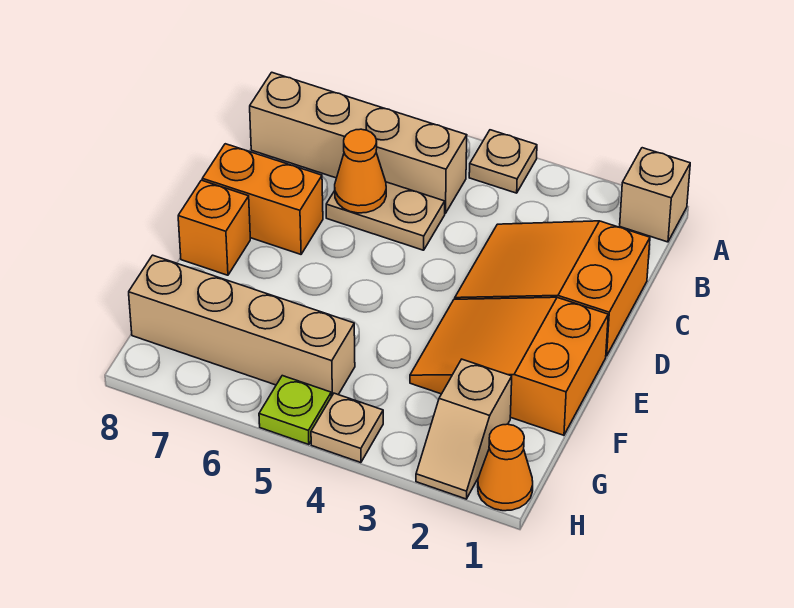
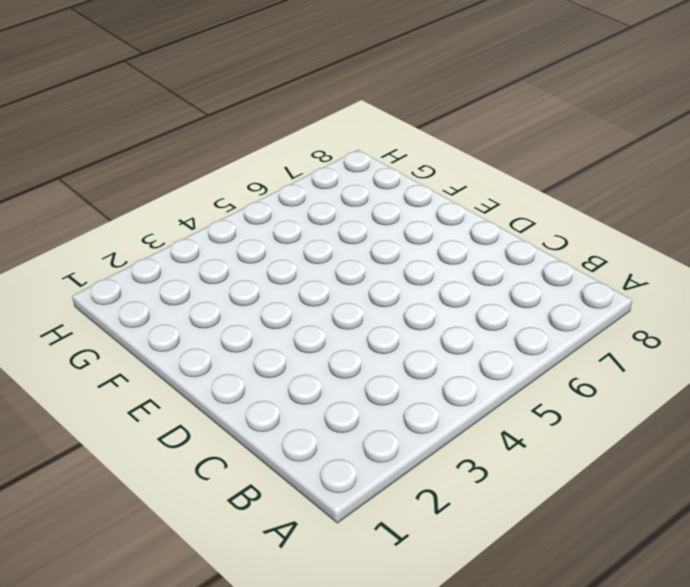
none -> tan 1x1 brick [620,148,690,242]
none -> tan 1x1 plate [469,130,537,193]
none -> tan 1x4 brick [250,72,467,213]

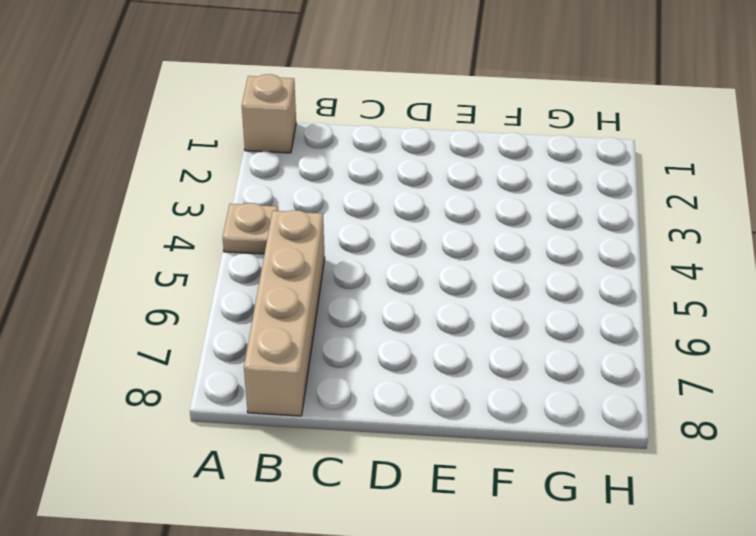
none -> orange 2x3 slope [455,221,650,356]
none -> tan 1x2 plate [326,182,445,250]
none -> orange 1x2 brick [202,144,323,254]

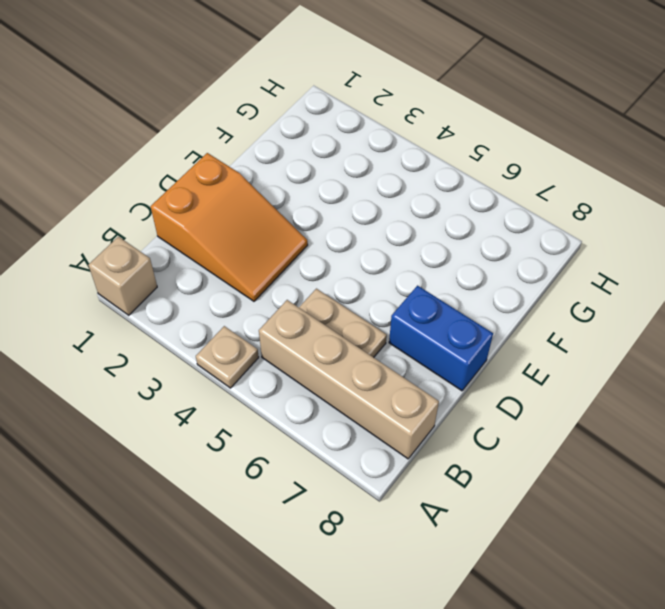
blue 1x2 brick [389,286,493,391] -> orange 1x2 brick [202,144,323,254]
none -> orange 2x3 slope [410,297,608,435]
none -> orange 1x1 brick [178,180,250,275]
none -> tan 1x2 slope [416,359,512,499]

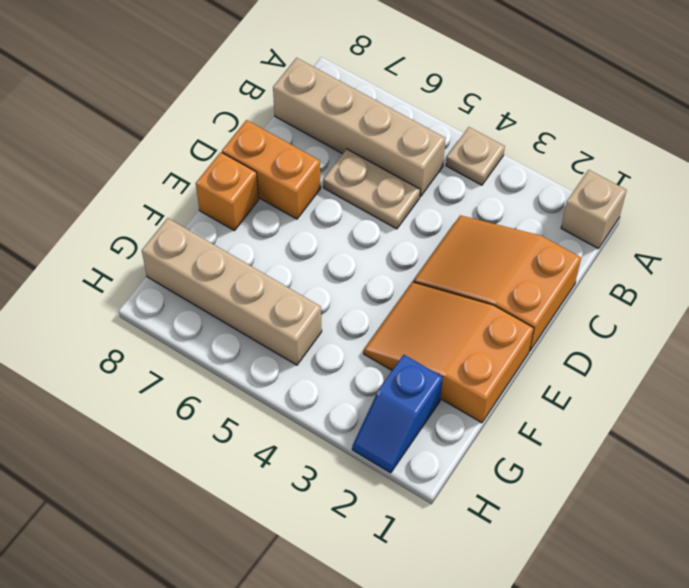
blue 1x2 slope [352,355,443,473] -> tan 1x2 slope [416,359,512,499]
none -> orange 1x1 cone [478,424,533,511]
none -> tan 1x1 plate [311,393,383,463]
none -> lime 1x1 plate [259,376,331,445]

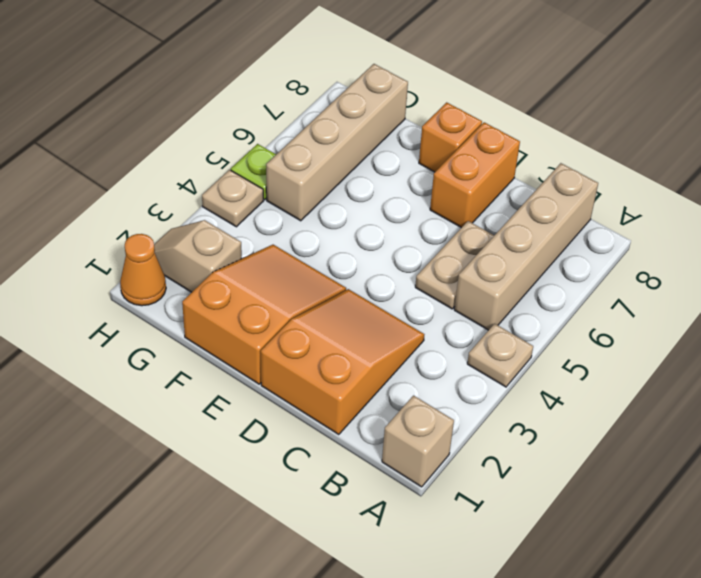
none -> orange 1x1 cone [335,129,386,213]

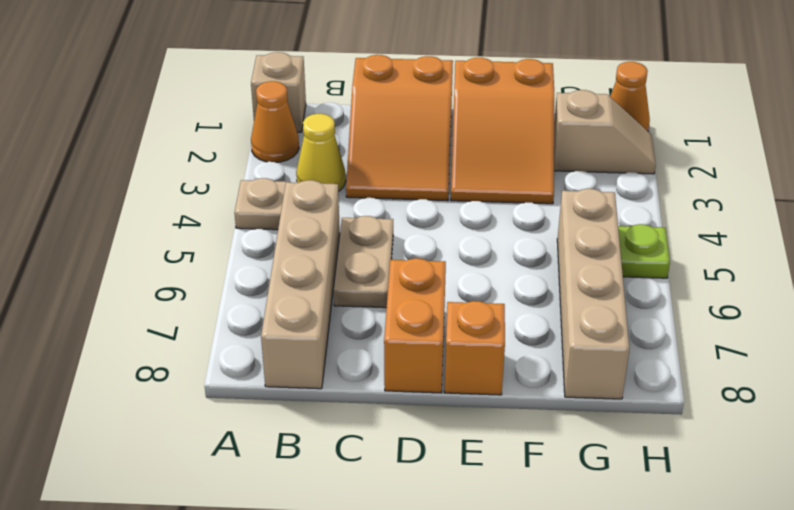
orange 1x1 cone [251,81,299,162] -> orange 1x1 cone moved to [335,129,386,213]
yellow 1x1 cone [296,114,346,191] -> none
none -> tan 1x1 plate [311,393,383,463]

